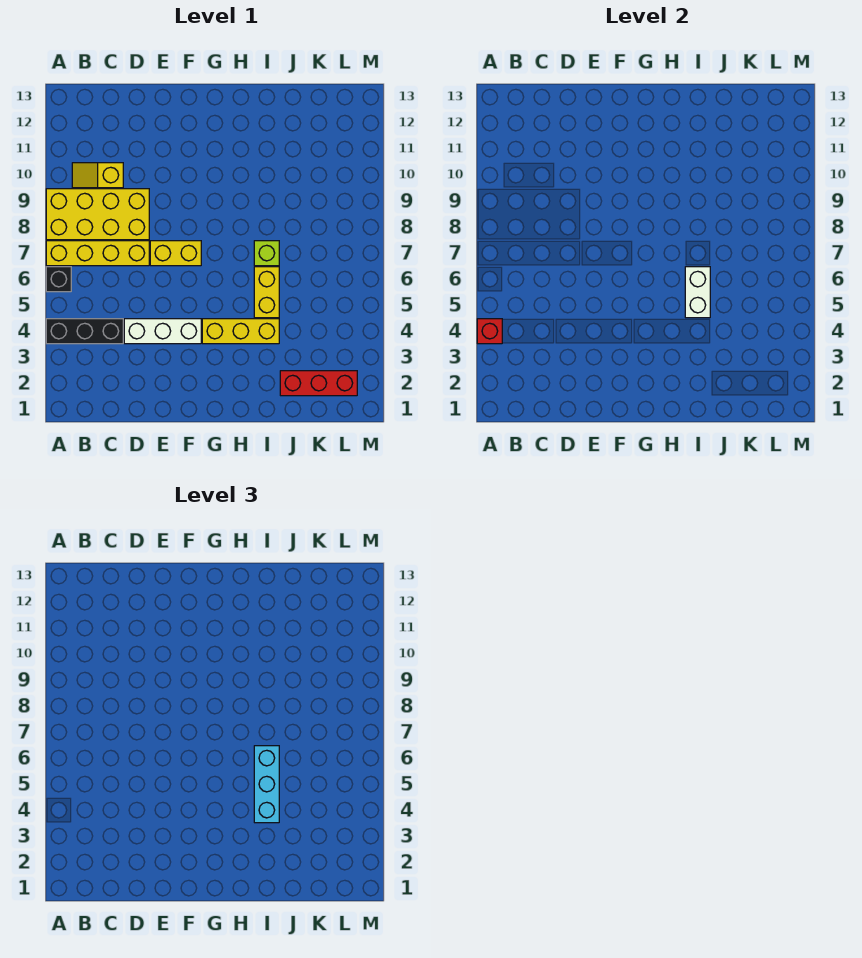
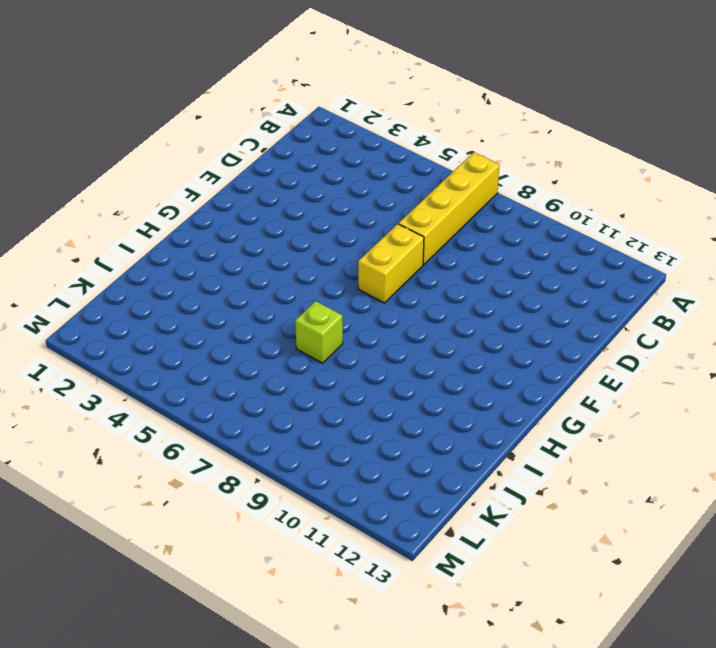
none -> black 1x3 brick [46,319,123,344]
none -> black 1x1 brick [46,267,71,292]
none -> yellow 2x4 brick [46,189,149,240]

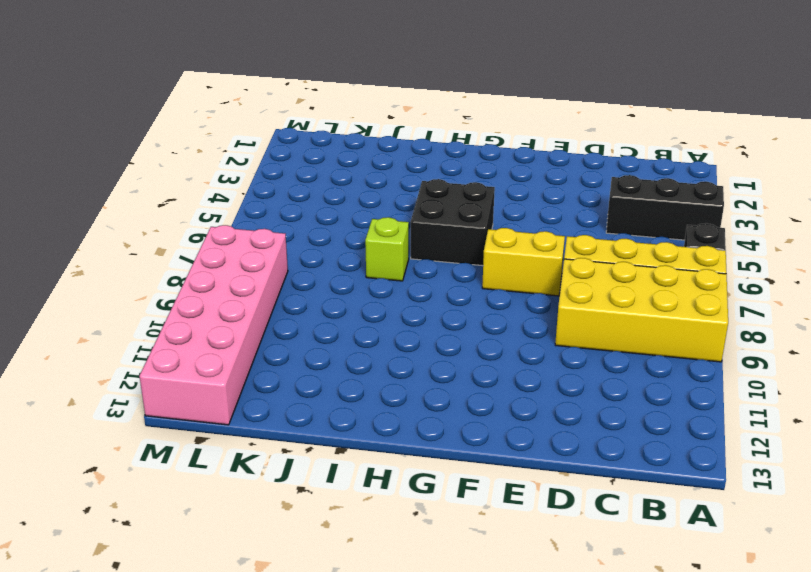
black 2x2 brick [411,179,495,266] -> none
pink 2x6 brick [139,225,288,425] -> none
none -> yellow 1x2 slope [72,163,123,188]
none -> white 1x3 brick [124,319,201,344]
none -> yellow 1x3 brick [202,319,279,344]

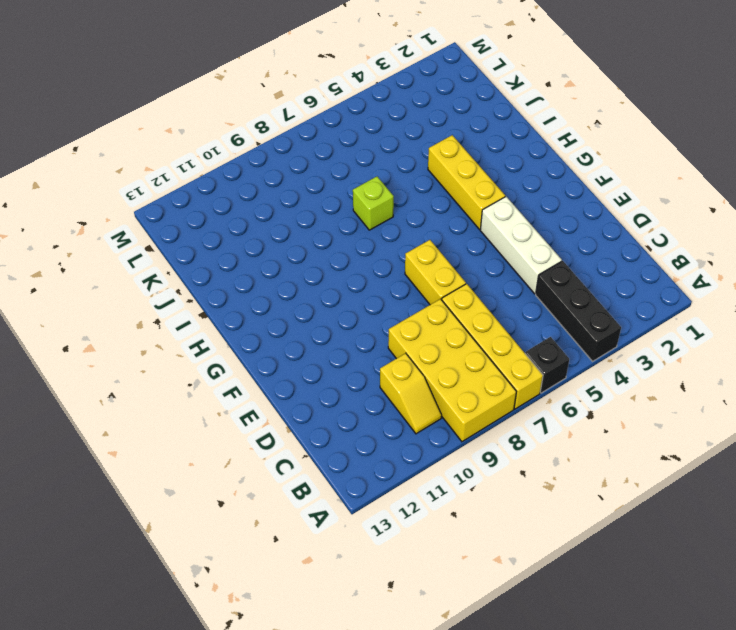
none -> yellow 1x2 brick [254,267,279,318]
none -> red 1x3 brick [280,371,357,396]
none -> red 1x1 brick [477,319,502,344]

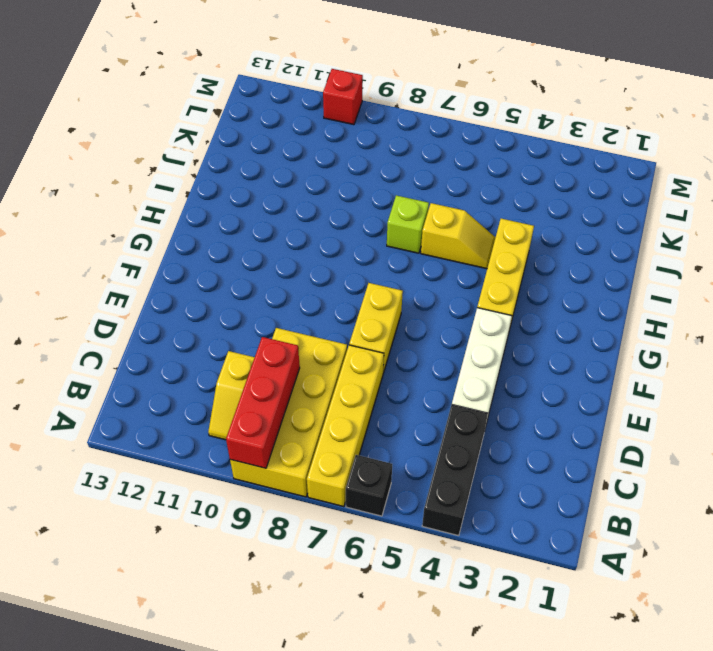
red 1x3 brick [226,337,300,468] -> red 1x3 brick moved to [280,371,357,396]
yellow 1x2 slope [421,203,496,269] -> yellow 1x2 brick [254,267,279,318]
red 1x1 brick [323,69,363,125] -> red 1x1 brick moved to [477,319,502,344]
none -> white 1x2 brick [685,267,710,318]
none -> cyan 1x3 brick [254,746,279,823]

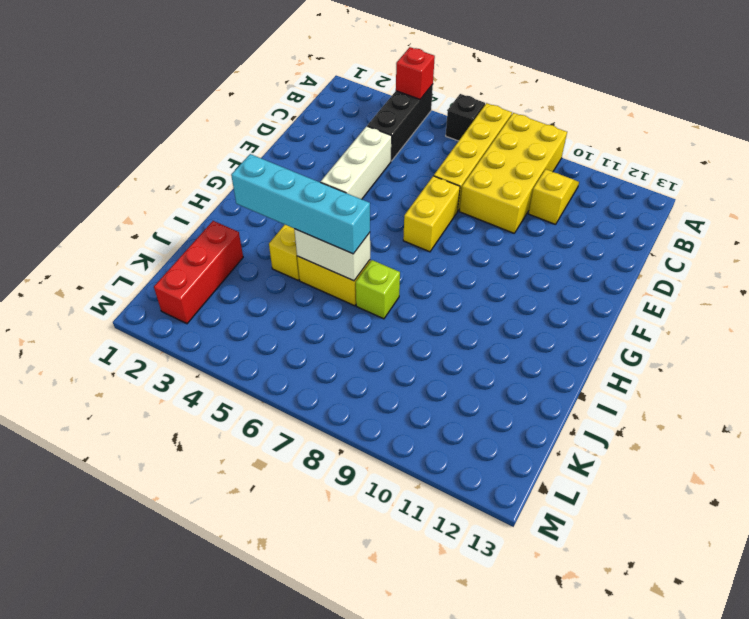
cyan 1x4 brick [231,154,370,254] -> cyan 1x3 brick [254,746,279,823]

